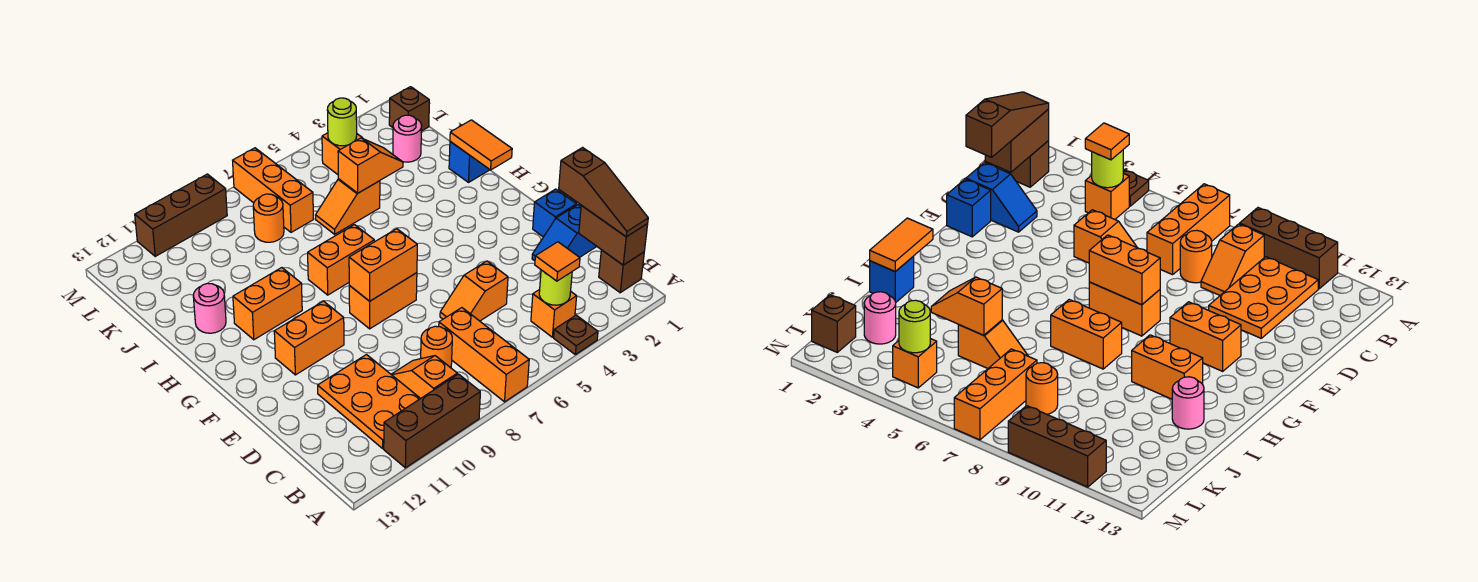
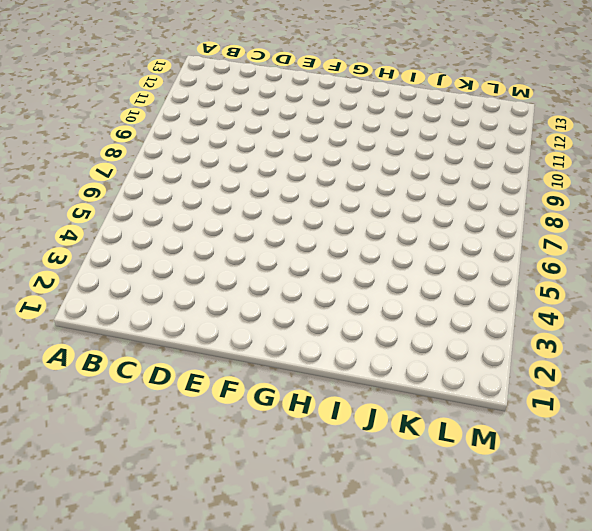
none -> brown 1x1 plate [554,315,598,355]
none -> orange 1x3 brick [439,308,529,402]
none -> brown 1x3 brick [384,374,480,468]
none -> brown 1x1 brick [599,250,644,293]

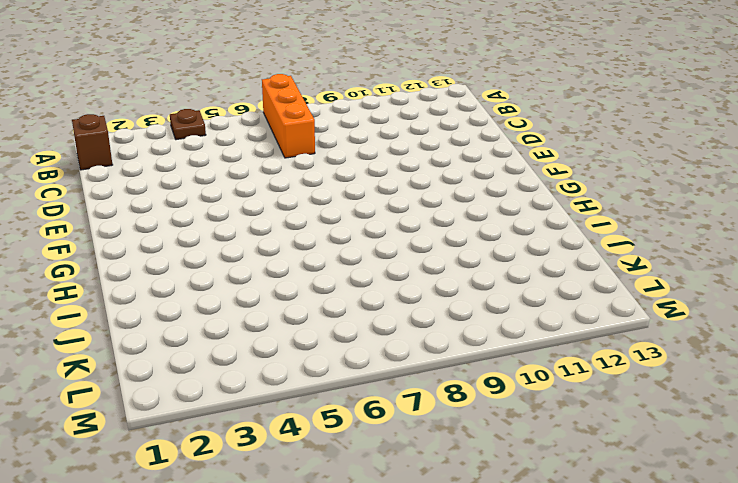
none -> brown 1x3 brick [384,374,480,468]
none -> orange 1x1 brick [531,289,577,337]
none -> orange 1x2 slope [391,356,457,398]
none -> orange 2x3 plate [318,355,421,448]

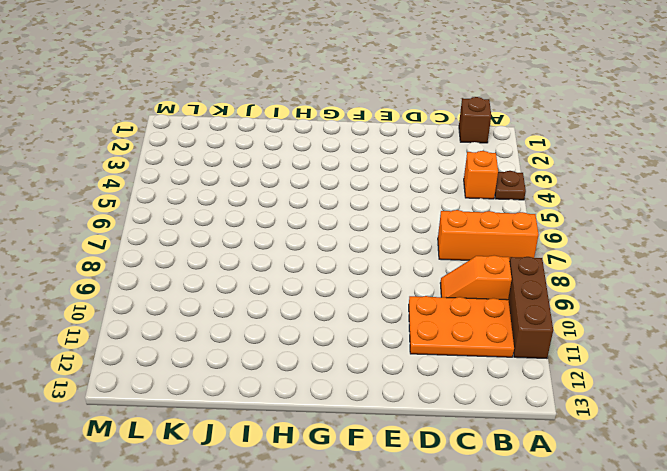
none -> orange 1x1 round brick [421,326,452,368]
none -> blue 1x2 slope [532,205,596,261]
none -> orange 1x2 slope [440,261,508,321]
none -> blue 1x1 brick [533,189,577,237]

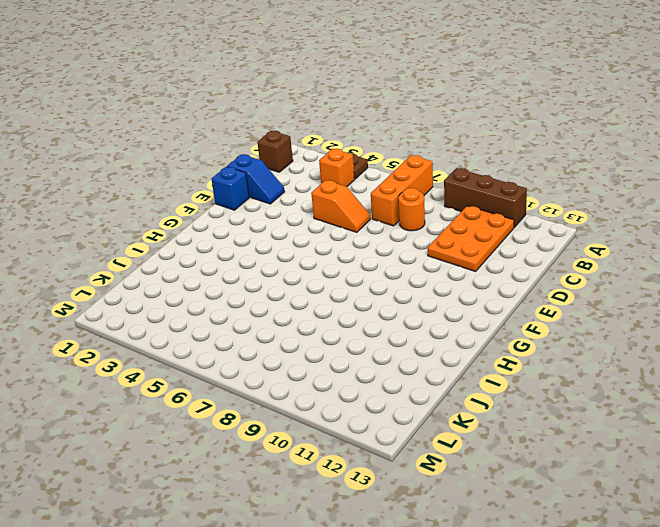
none -> orange 1x2 slope [391,356,457,398]
none -> orange 1x2 brick [349,273,417,329]
none -> orange 1x2 brick [274,301,344,375]
none -> orange 1x2 brick [308,225,374,295]

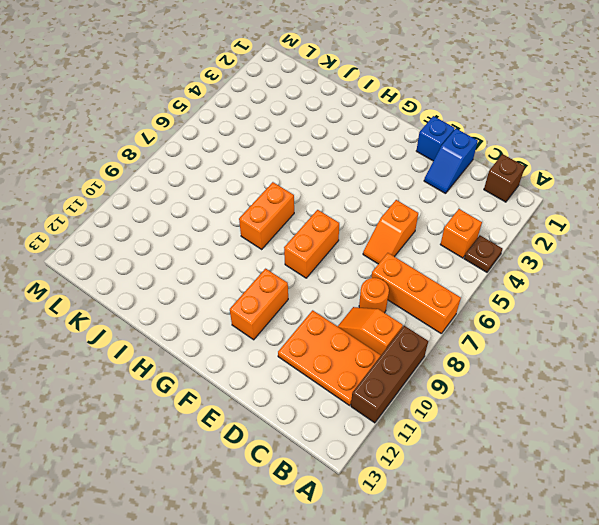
none -> orange 1x2 brick [233,268,302,340]
none -> blue 1x1 brick [449,142,489,182]
none -> pink 1x1 round brick [193,283,226,333]
none -> orange 1x2 slope [316,179,380,234]

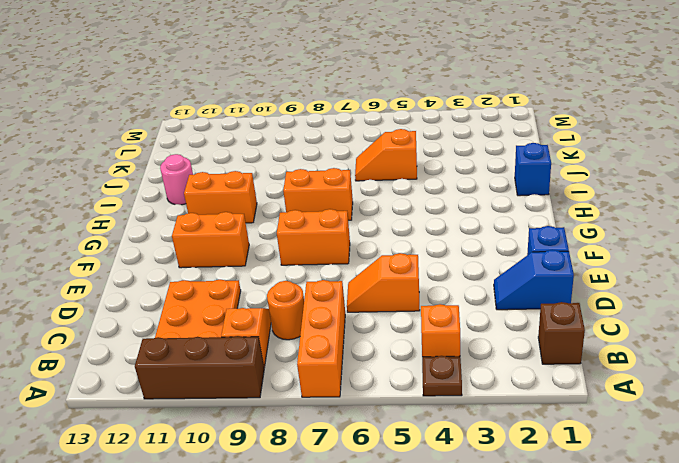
none -> pink 1x1 round brick [393,115,422,162]
none -> orange 1x3 brick [233,148,314,232]
none -> orange 1x1 round brick [253,194,284,242]
none -> brown 1x1 brick [389,87,429,131]

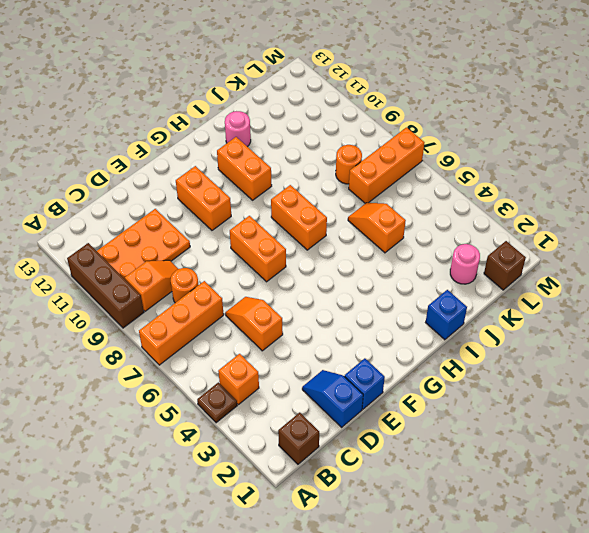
none -> orange 1x1 brick [322,133,362,174]
none -> brown 1x3 brick [135,174,227,256]
none -> brown 1x2 brick [579,206,648,265]
none -> lime 1x1 round brick [539,270,572,305]

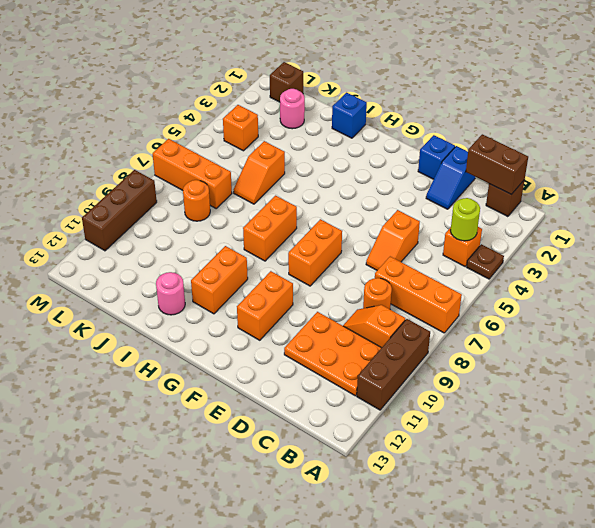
none -> orange 1x2 brick [349,229,417,301]
none -> orange 1x2 tile [450,120,512,170]
none -> orange 1x2 slope [338,138,403,193]
none -> lime 1x1 round brick [327,98,357,146]

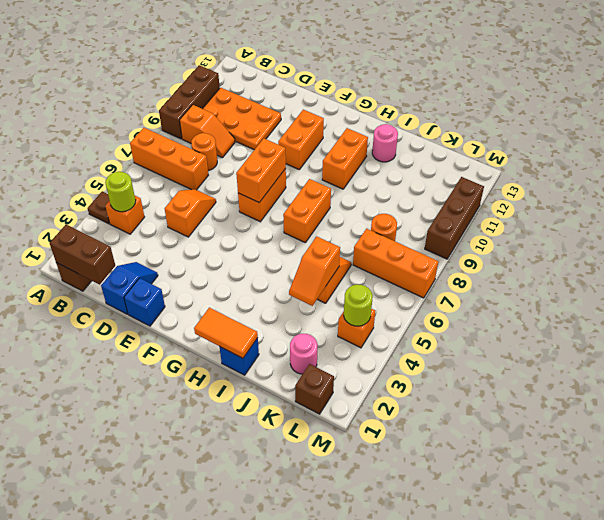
none -> brown 1x3 slope [559,148,648,237]
none -> orange 1x1 tile [535,242,580,281]

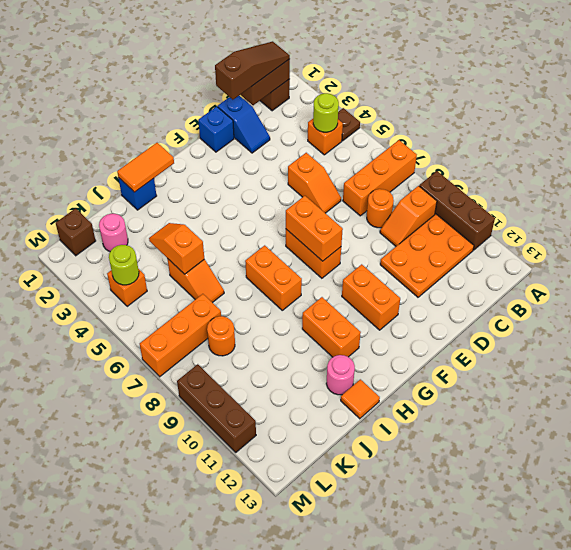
orange 1x1 tile [341,379,380,419] -> orange 1x1 tile moved to [535,242,580,281]

